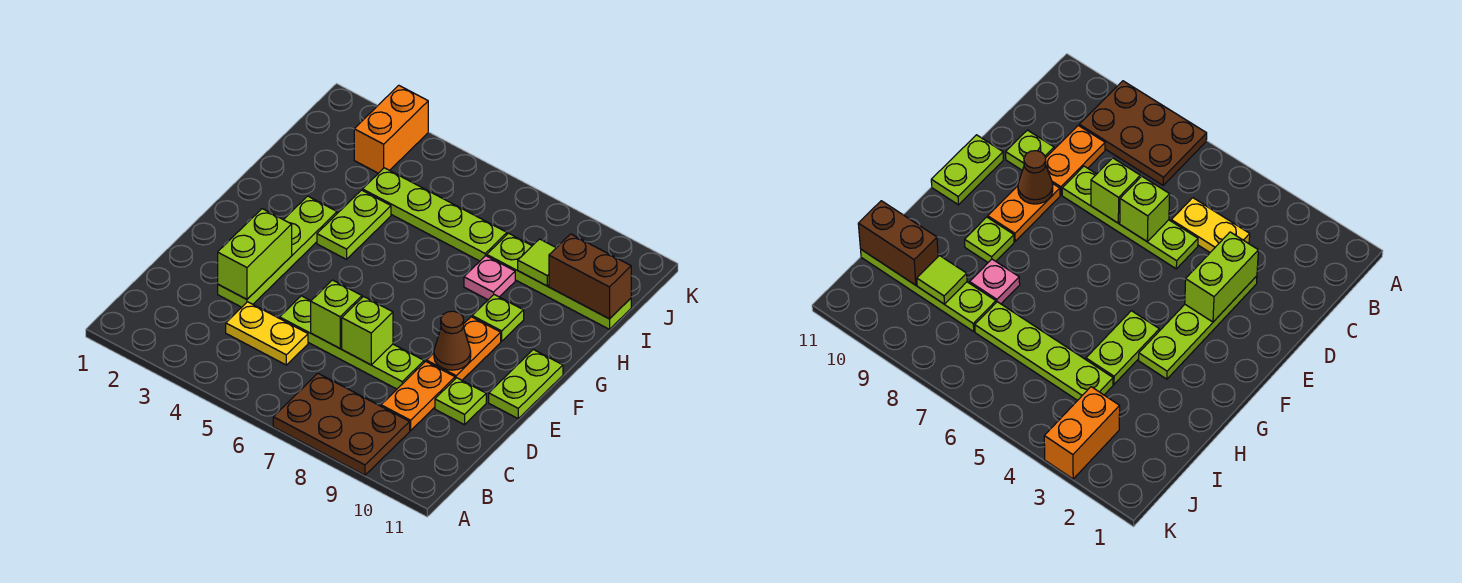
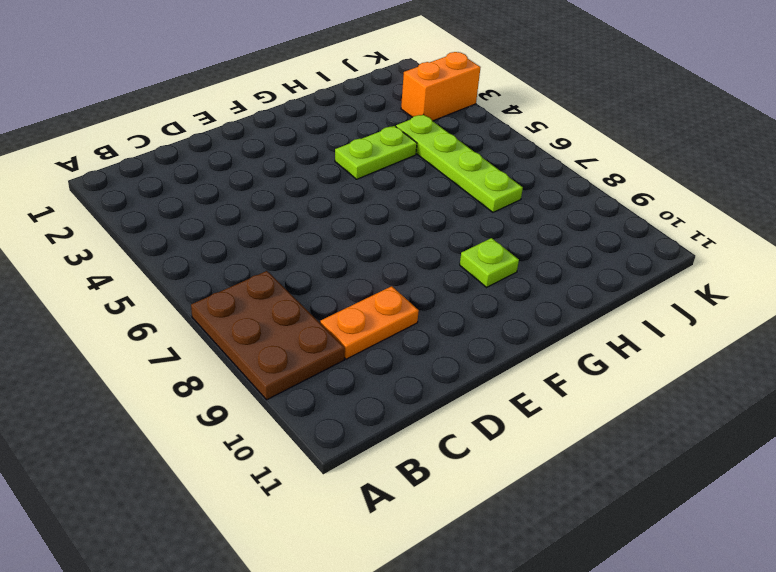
none -> yellow 1x2 plate [226,302,308,365]
none -> lime 1x4 plate [218,196,337,307]
none -> lime 1x4 plate [280,296,424,389]

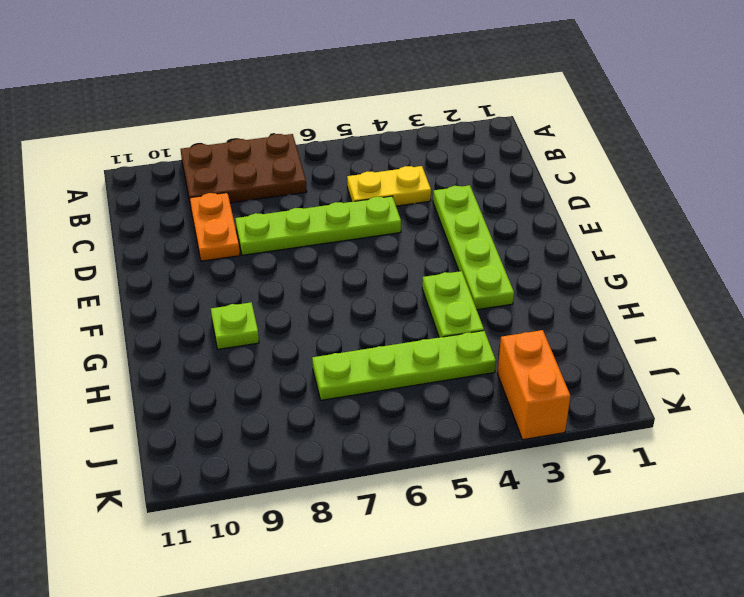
none -> lime 1x1 plate [435,378,486,425]
none -> orange 1x2 plate [427,317,501,380]
none -> lime 1x2 plate [489,349,563,418]

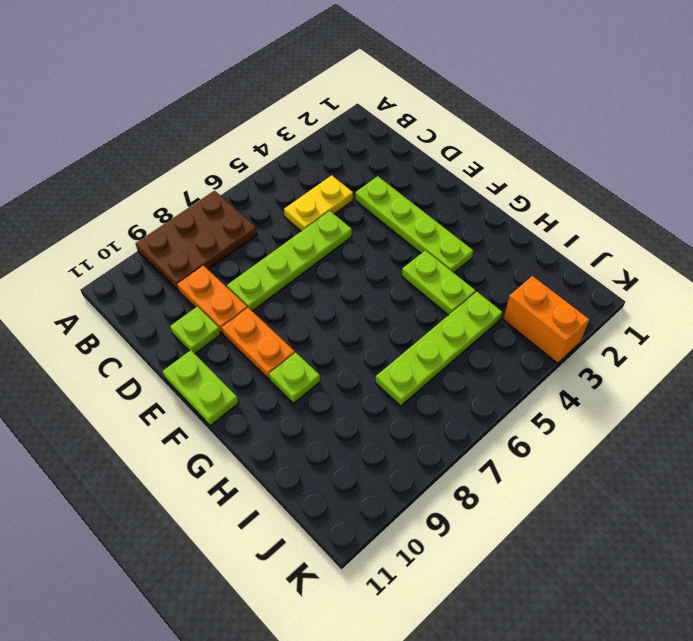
none -> pink 1x1 plate [464,256,515,300]
none -> lime 1x4 plate [487,233,631,329]
none -> lime 1x2 brick [218,209,292,299]

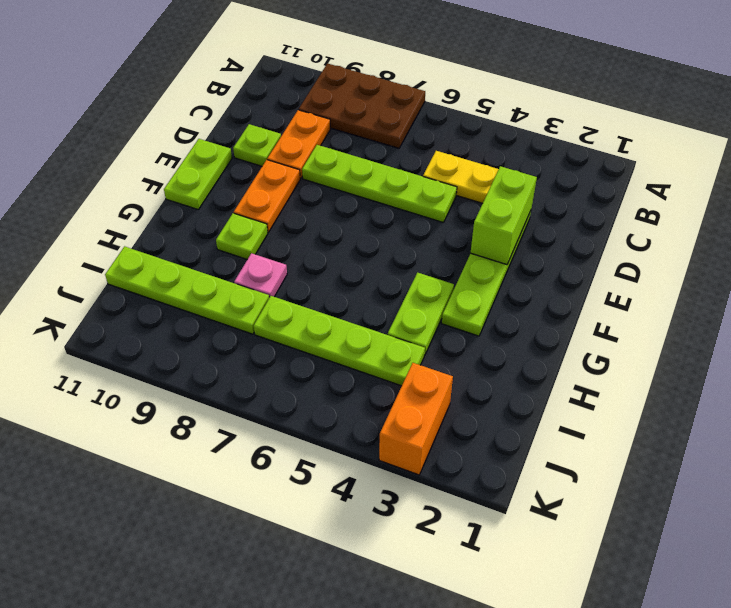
none -> lime 1x1 brick [311,280,362,348]
none -> lime 1x1 brick [342,297,393,365]
none -> brown 1x1 cone [434,311,471,370]

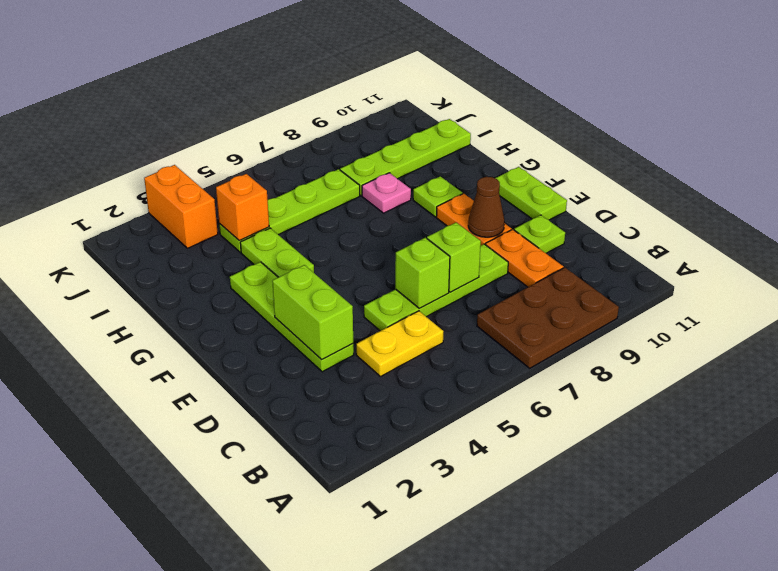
orange 1x1 brick [216,174,269,241] -> none
none -> lime 1x1 tile [518,239,556,286]
none -> brown 1x2 brick [549,234,631,319]

